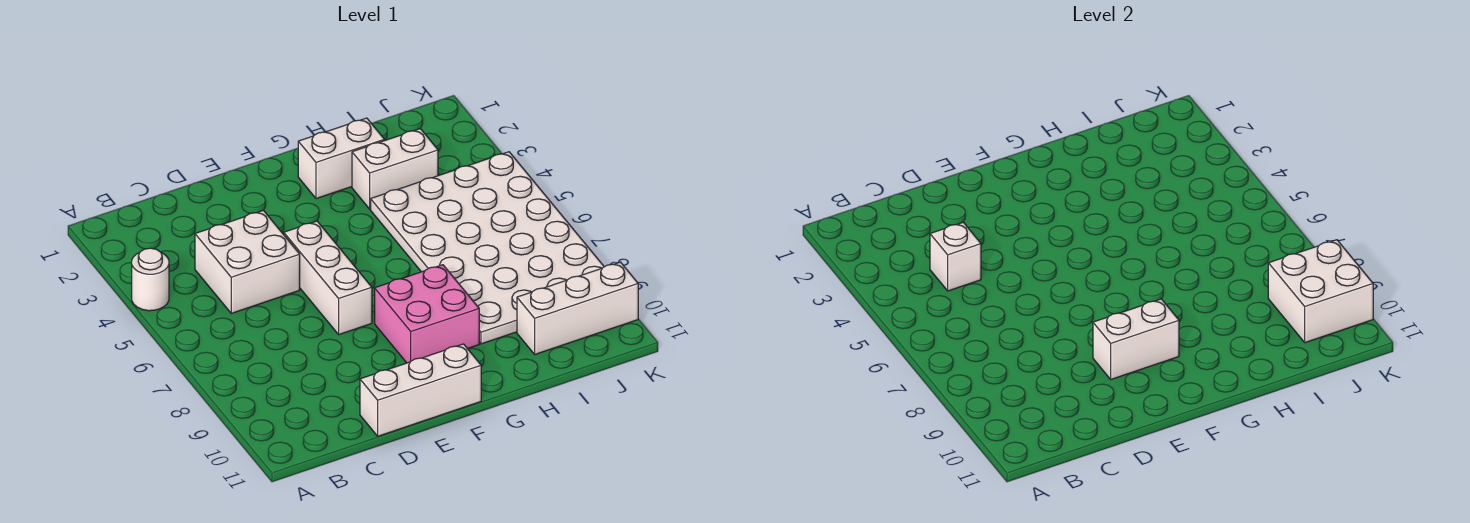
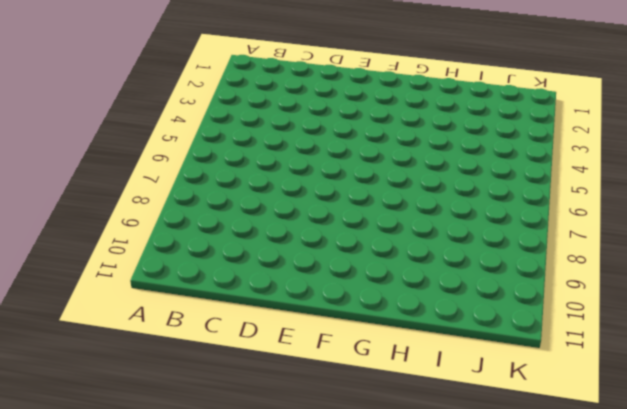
none -> white 1x1 round brick [132,248,169,311]
none -> white 2x2 brick [195,210,300,313]
none -> white 1x3 brick [360,344,481,436]

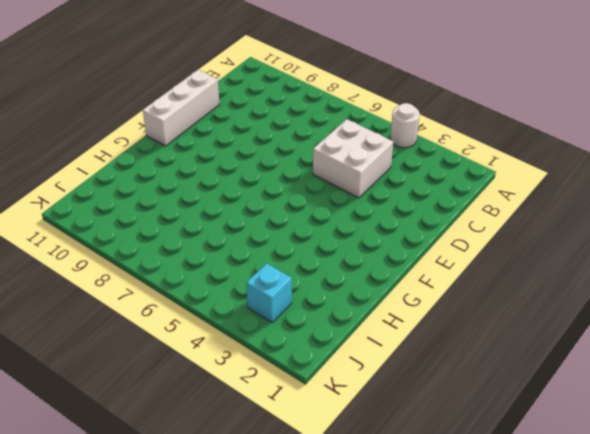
cyan 1x1 brick [246,264,292,322] -> none
none -> white 1x3 brick [284,221,372,334]
none -> pink 2x2 brick [375,265,479,363]
none -> white 1x2 brick [298,118,384,199]

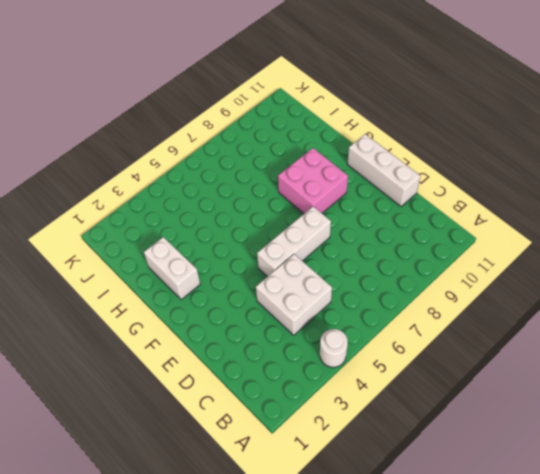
none -> white 1x2 brick [352,129,438,209]
none -> white 4x6 plate [371,152,604,344]
none -> white 1x3 brick [517,262,638,354]

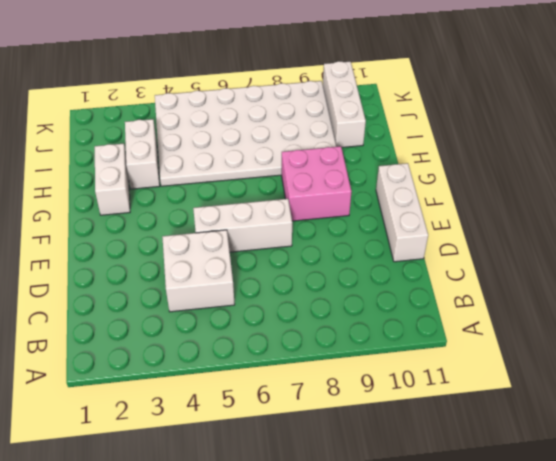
none -> white 1x1 round brick [132,248,169,311]
none -> white 1x1 brick [930,222,981,291]
none -> white 1x2 brick [1093,299,1179,379]

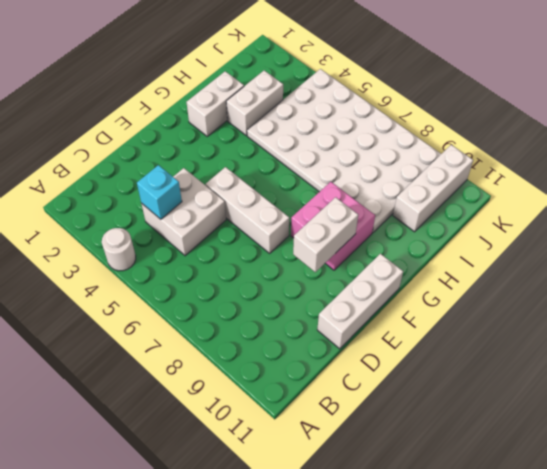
cyan 1x1 brick [137,165,182,219] -> white 1x1 brick [930,222,981,291]
none -> white 2x2 brick [1268,240,1373,343]

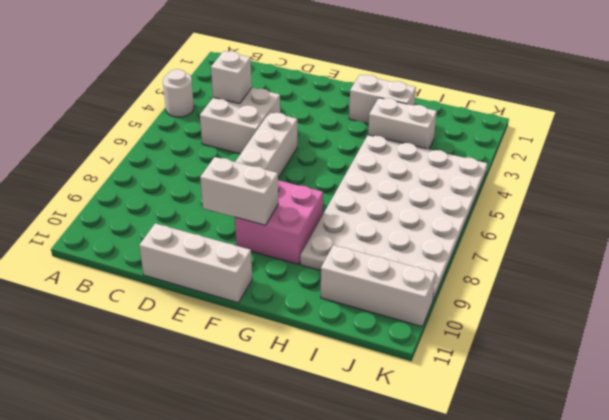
none -> white 2x2 brick [1268,240,1373,343]

